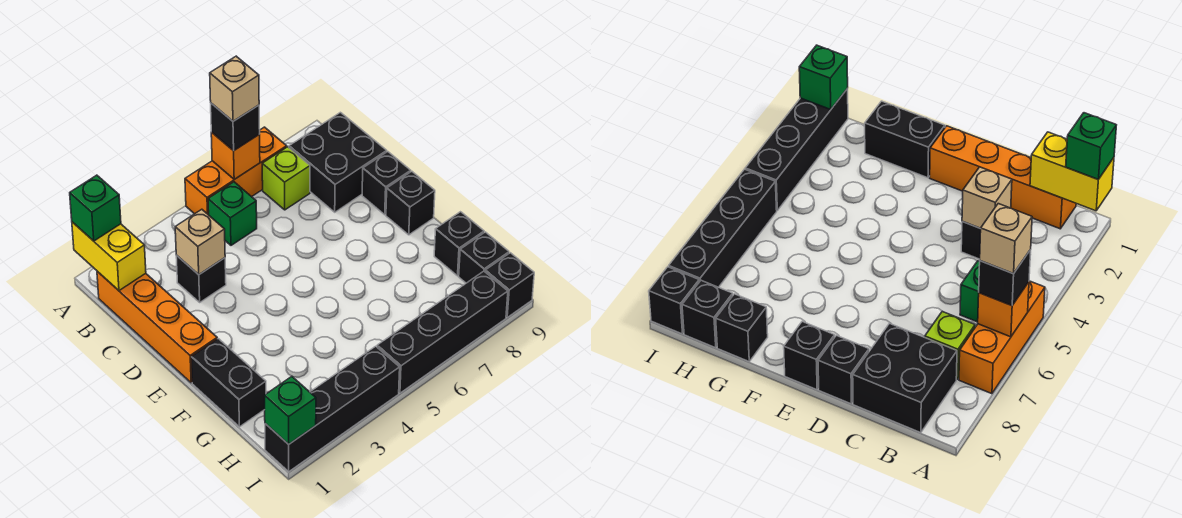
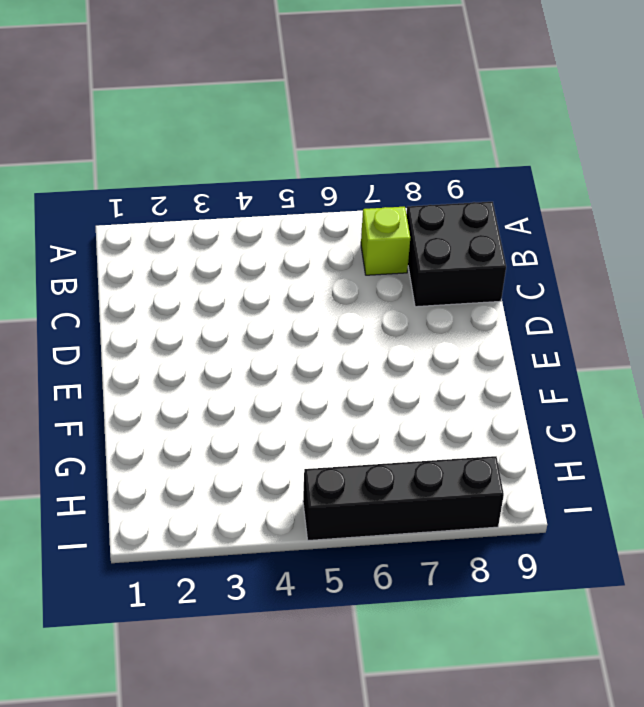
none -> orange 1x3 brick [185,127,287,215]
none -> orange 1x4 brick [97,271,217,383]
none -> green 1x1 brick [208,182,257,245]

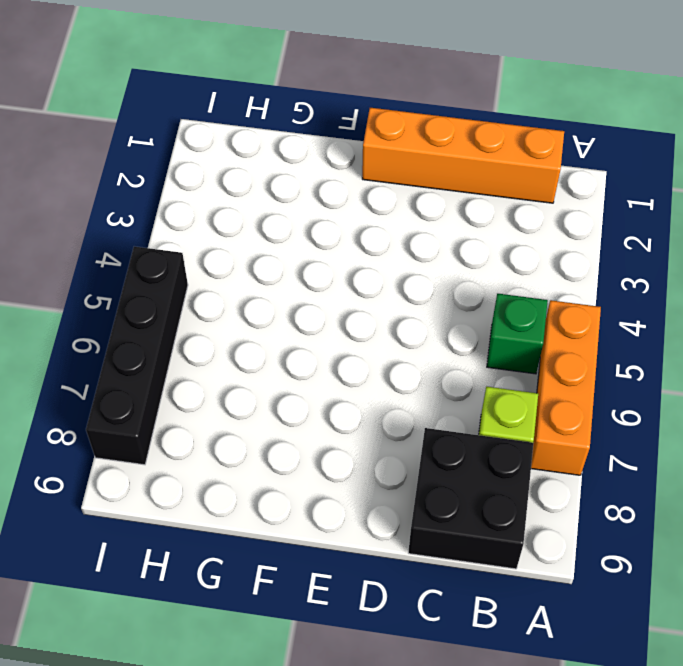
none -> black 1x1 brick [176,255,226,302]
none -> black 1x1 brick [362,152,411,215]
none -> black 1x1 brick [386,171,435,235]

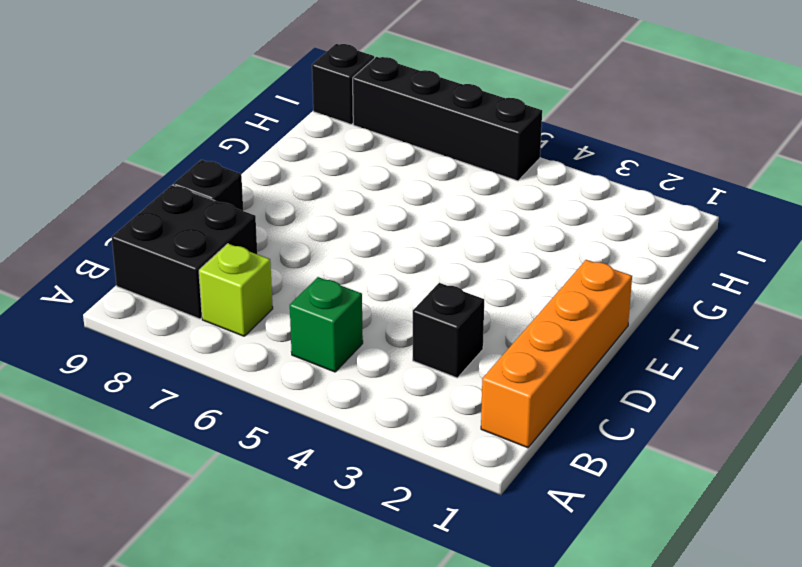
none -> orange 1x3 brick [185,127,287,215]
none -> black 1x1 brick [386,171,435,235]
none -> black 1x2 brick [191,339,266,427]

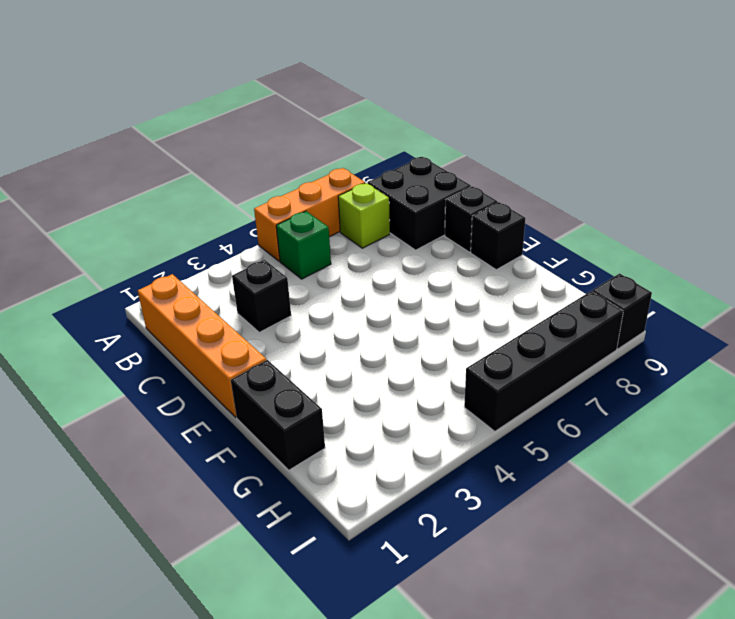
none -> black 1x1 brick [434,212,484,276]
none -> black 1x1 brick [459,232,509,283]
none -> black 1x4 brick [265,346,400,472]

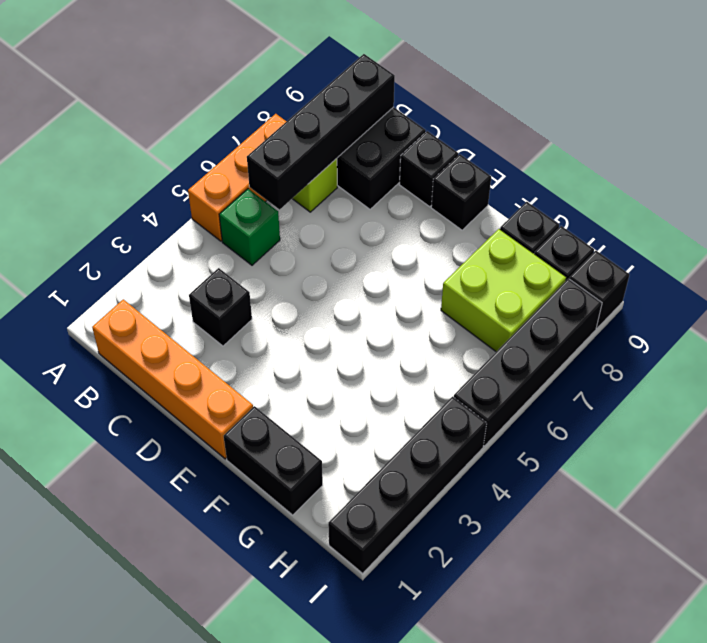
black 1x4 brick [247,54,395,210] -> none
lime 2x2 brick [441,229,567,352] -> none
none -> yellow 1x2 brick [72,222,146,291]
none -> orange 1x1 brick [211,132,260,179]
none -> tan 1x1 brick [175,209,225,275]

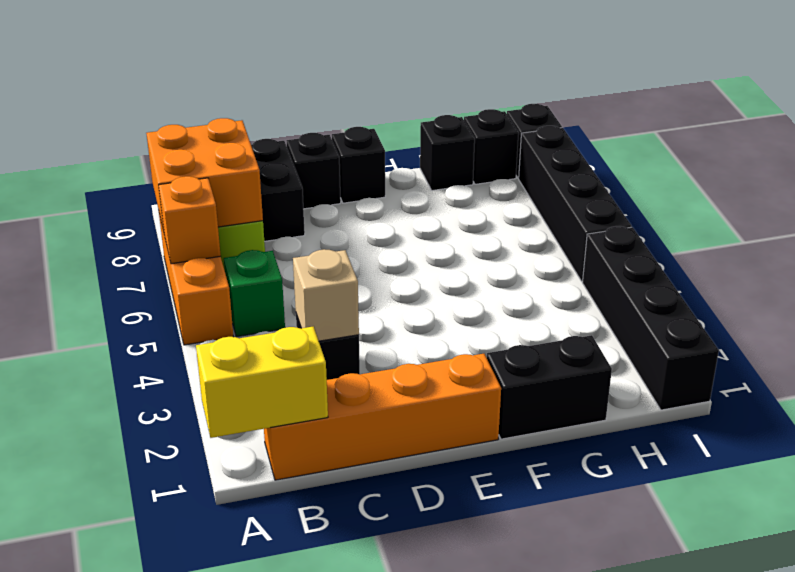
orange 2x2 brick [146,118,263,232] -> none
none -> green 1x1 brick [265,377,316,444]
none -> green 1x1 brick [70,175,121,241]
none -> black 1x1 brick [211,103,260,151]

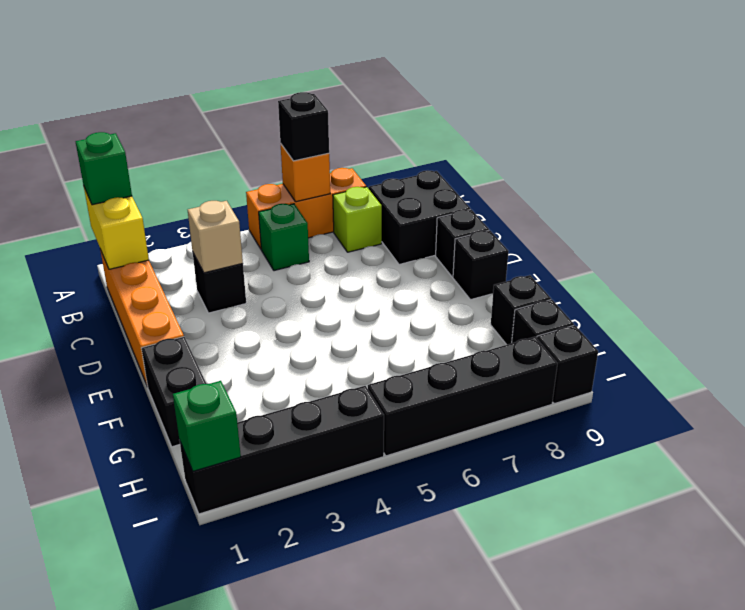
none -> tan 1x1 brick [210,56,259,121]

